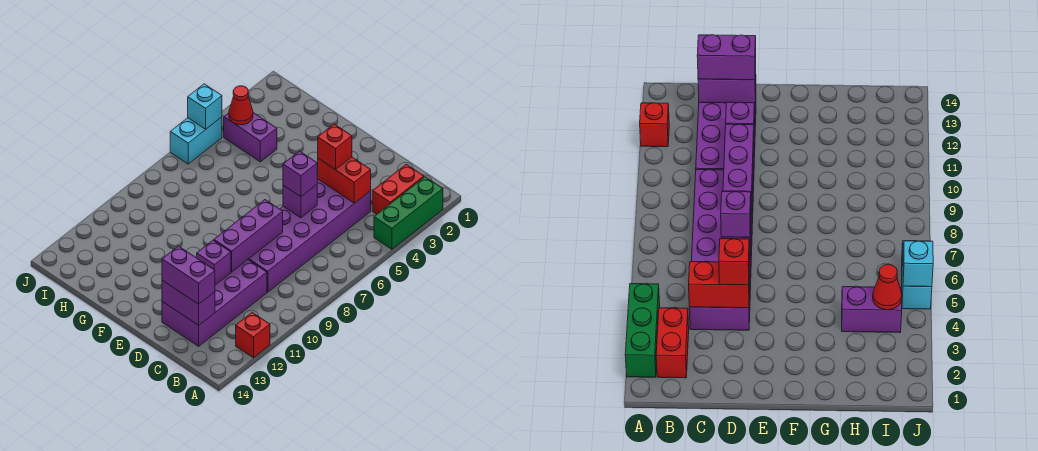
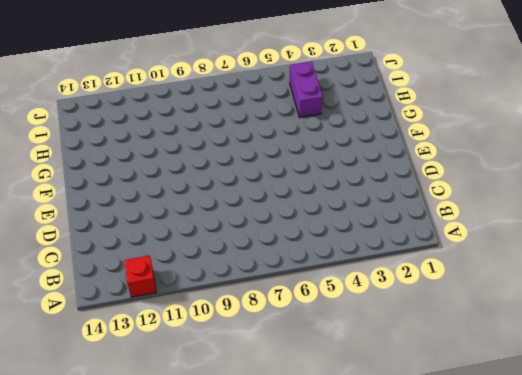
none -> green 1x3 brick [374,177,443,249]
none -> red 1x2 brick [372,164,424,214]
none -> purple 2x6 brick [248,179,371,292]

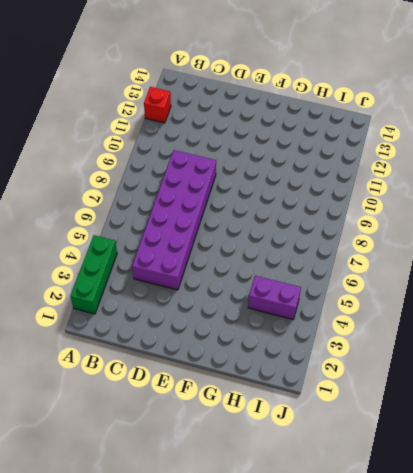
none -> red 1x2 brick [372,164,424,214]
none -> purple 2x4 brick [162,260,267,346]
none -> cyan 1x2 brick [170,117,222,164]

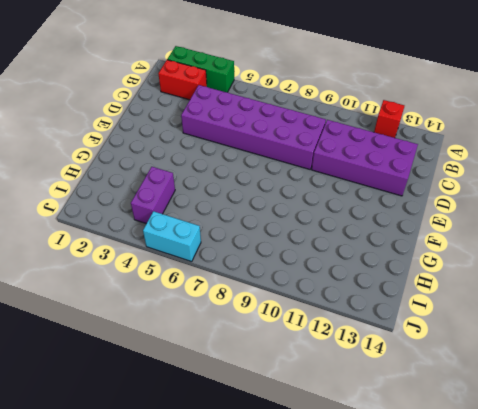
none -> red 1x2 brick [317,157,371,203]
none -> purple 1x2 brick [162,280,215,325]
none -> purple 1x1 brick [283,185,317,218]

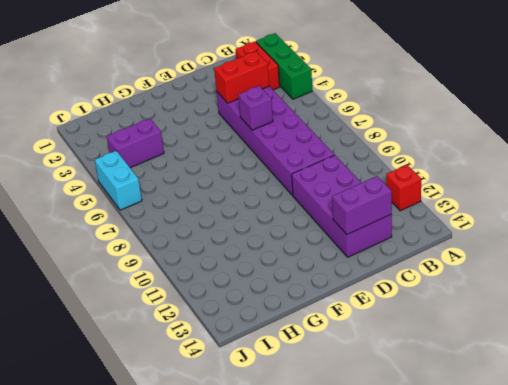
none -> purple 1x3 brick [214,200,283,272]
none -> purple 1x1 brick [196,240,231,285]
none -> red 1x1 cone [229,86,253,125]

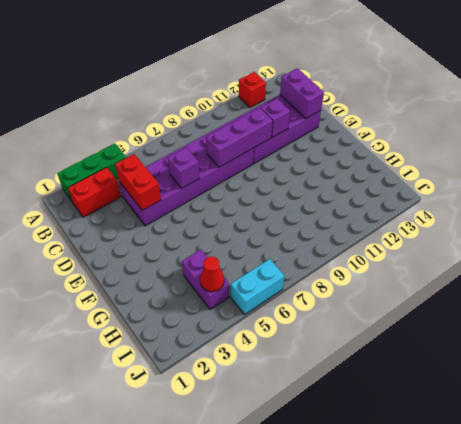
none -> cyan 1x1 brick [188,84,222,129]
none -> purple 1x2 brick [162,246,215,304]
none -> red 1x1 brick [318,124,352,169]

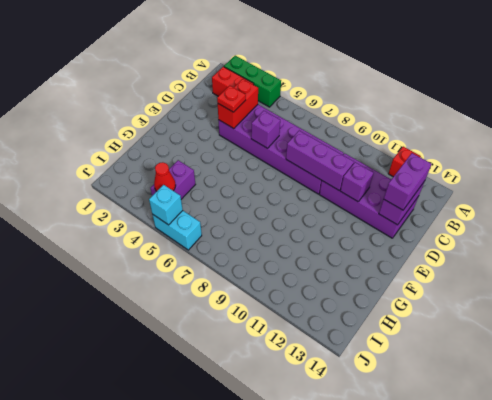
red 1x1 plate [217,86,246,112] -> red 1x1 brick [318,124,352,169]
none -> purple 1x1 brick [283,151,317,197]

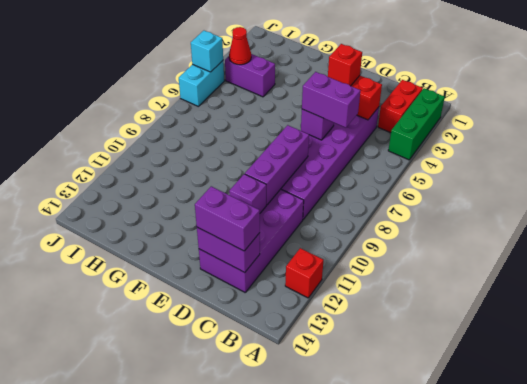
purple 1x2 brick [302,72,360,128] -> purple 1x1 brick [283,151,317,197]

